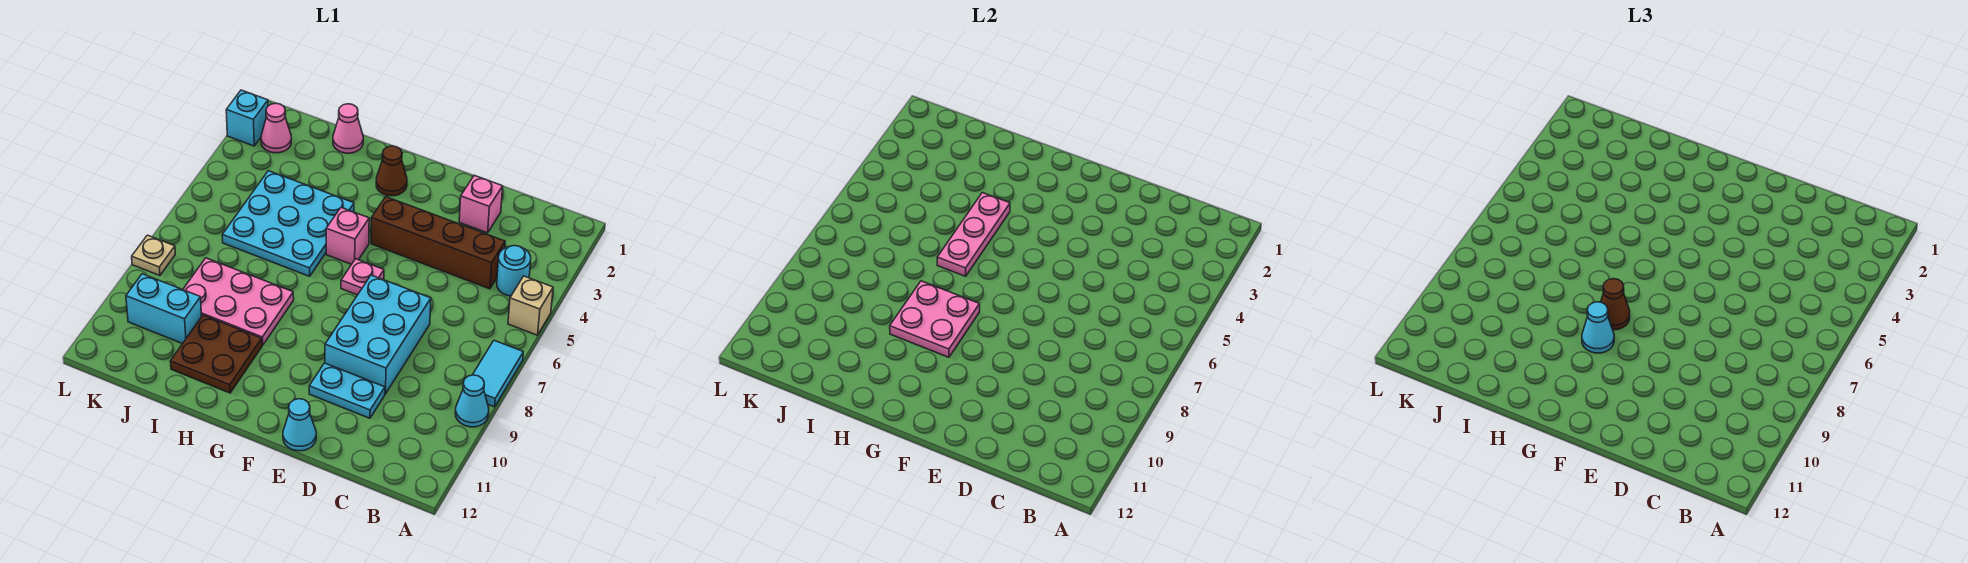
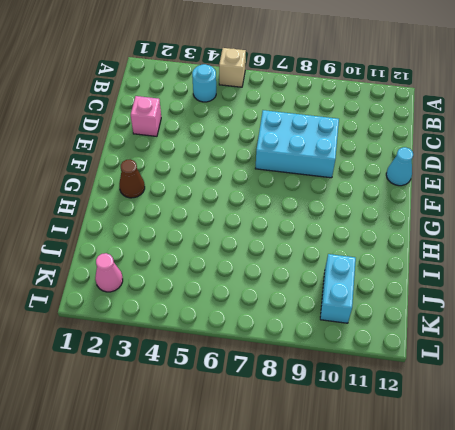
none -> cyan 1x2 tile [473,340,523,407]
none -> cyan 1x1 cone [455,375,489,427]
none -> brown 1x4 brick [371,197,505,289]

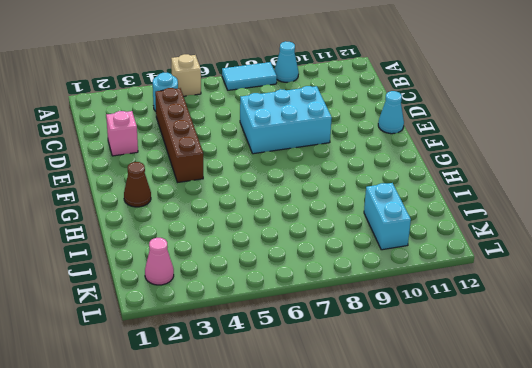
none -> cyan 1x2 plate [309,363,385,418]
none -> pink 1x1 plate [341,259,384,295]
none -> pink 1x1 brick [326,208,369,264]

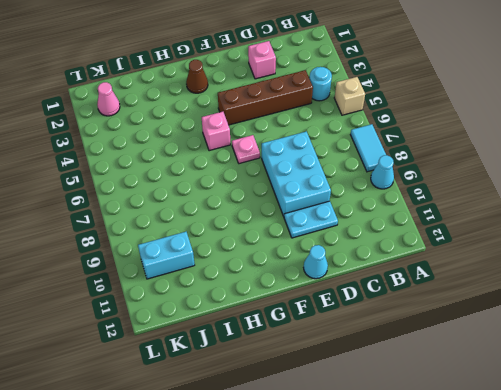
none -> cyan 3x3 plate [222,171,354,276]
none -> pink 2x3 plate [183,258,294,345]
none -> brown 2x2 plate [170,315,262,393]

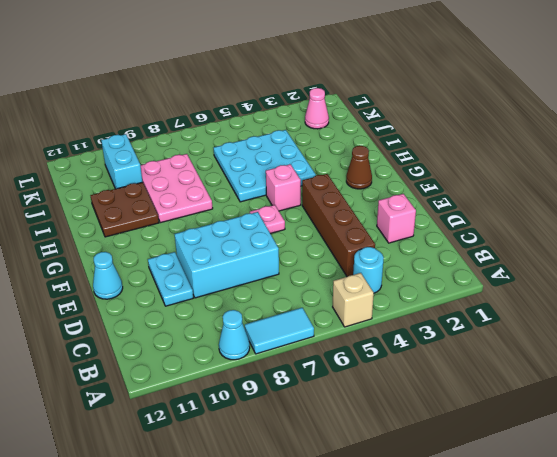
none -> pink 1x1 cone [333,104,363,153]
none -> cyan 1x1 brick [226,90,268,146]
none -> tan 1x1 plate [132,235,175,276]

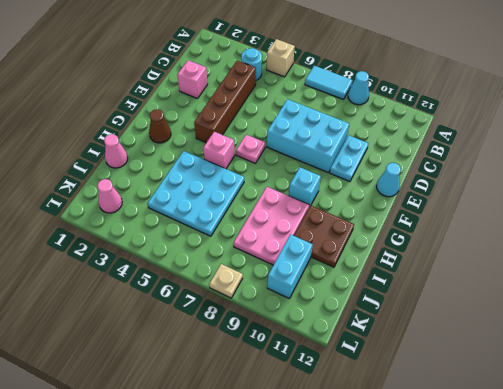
cyan 1x1 brick [289,167,321,207] -> cyan 1x1 brick moved to [226,90,268,146]
none -> pink 2x2 plate [890,281,980,357]
none -> pink 1x3 plate [937,193,1010,276]
none -> brown 1x1 cone [1601,279,1630,330]

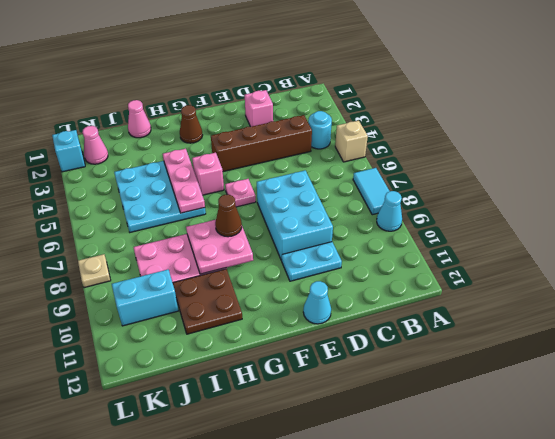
none -> cyan 1x1 cone [1582,302,1614,353]

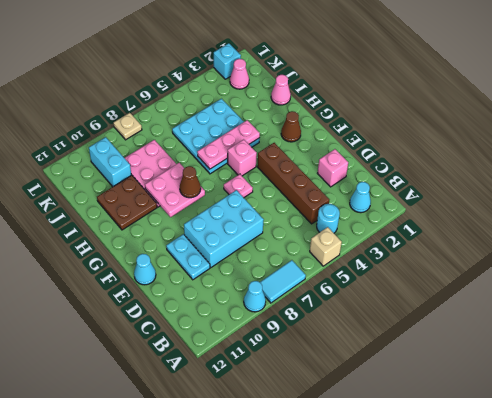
cyan 1x1 cone [350,182,371,213] -> cyan 1x1 cone moved to [1582,302,1614,353]

